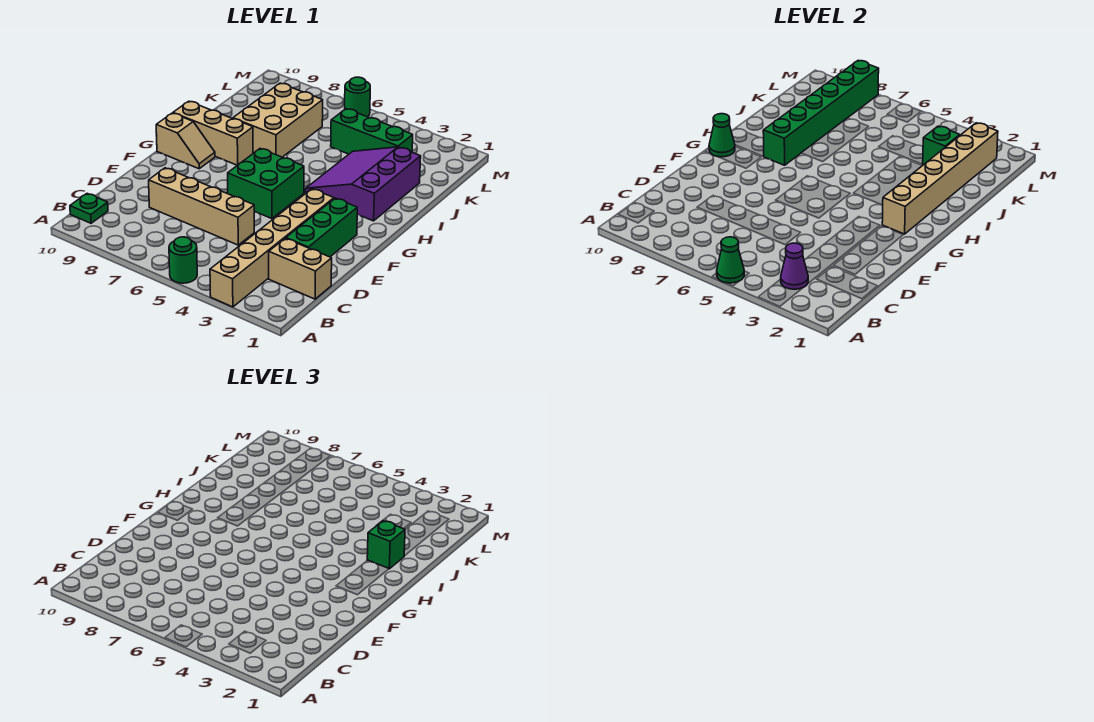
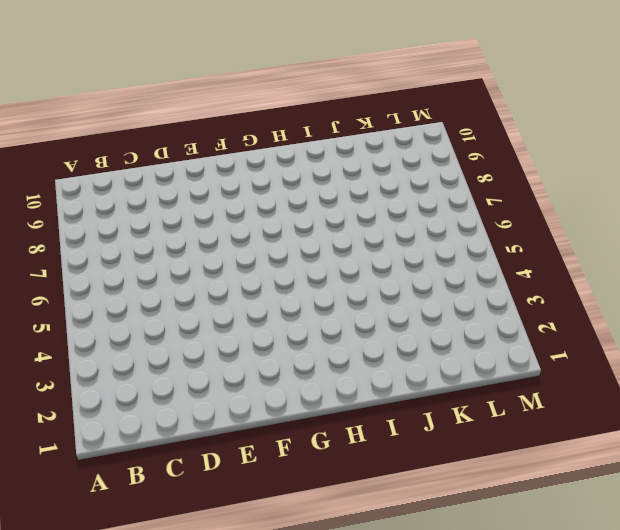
none -> tan 1x6 brick [210,189,334,307]
none -> green 1x1 round brick [169,237,197,283]
none -> green 1x1 plate [70,194,108,223]

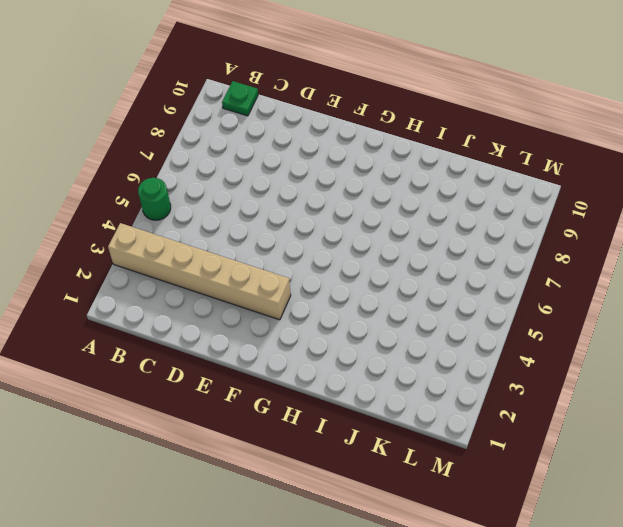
none -> tan 1x2 brick [269,238,332,299]
none -> green 1x3 brick [286,198,357,257]
none -> tan 1x4 brick [149,168,254,245]

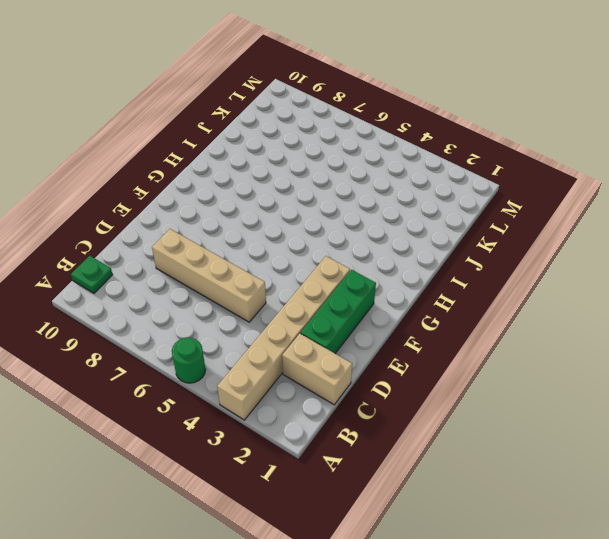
none -> green 2x2 brick [228,149,304,219]
none -> tan 1x2 slope [156,113,215,169]
none -> purple 3x3 slope [306,147,421,221]

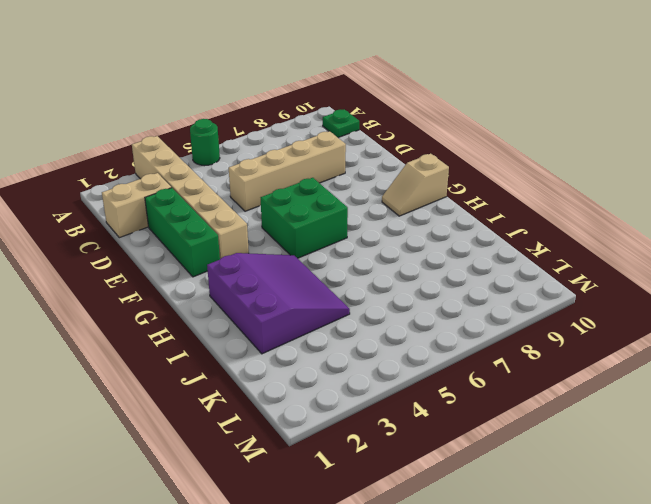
none -> tan 1x3 brick [173,101,253,165]
none -> tan 2x3 brick [233,83,323,157]
none -> green 1x3 brick [331,109,413,154]

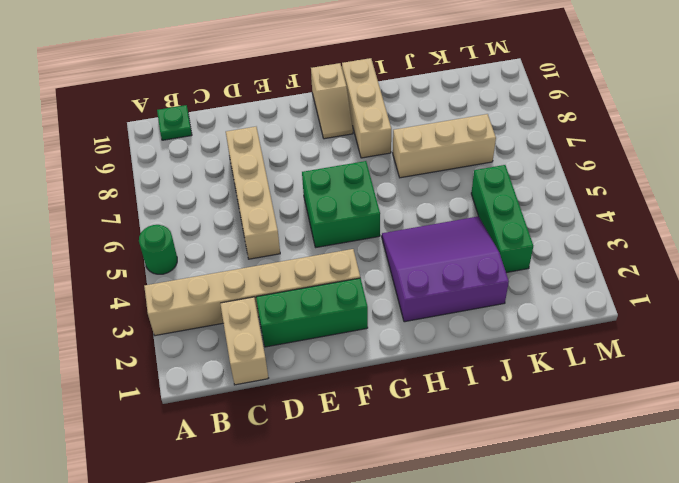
tan 1x3 brick [393,114,496,178] -> tan 2x3 brick [233,83,323,157]
none -> green 1x1 round brick [345,77,370,117]
none -> green 1x1 cone [717,237,744,283]
none -> purple 1x1 cone [781,243,808,289]

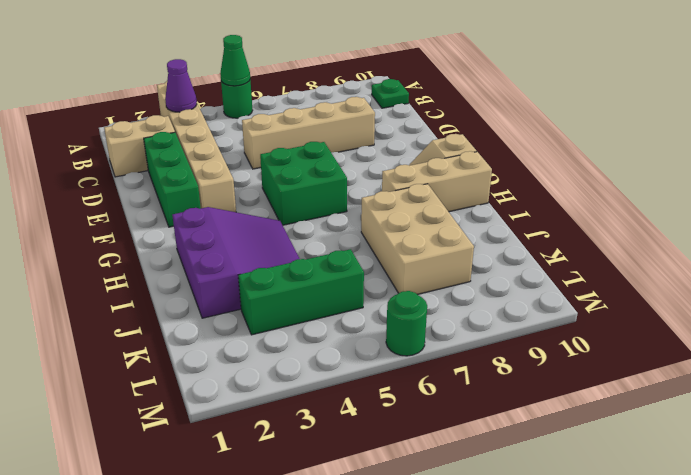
none -> tan 1x6 brick [882,123,998,234]
none -> green 1x1 cone [709,114,735,157]
none -> green 1x6 brick [763,61,879,165]

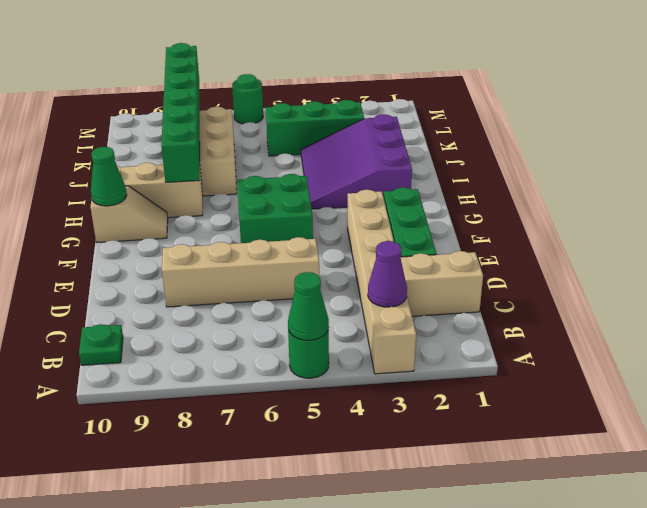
none -> tan 1x6 brick [882,123,998,234]
none -> green 1x1 brick [923,126,960,165]
none -> green 1x1 brick [367,521,405,569]

